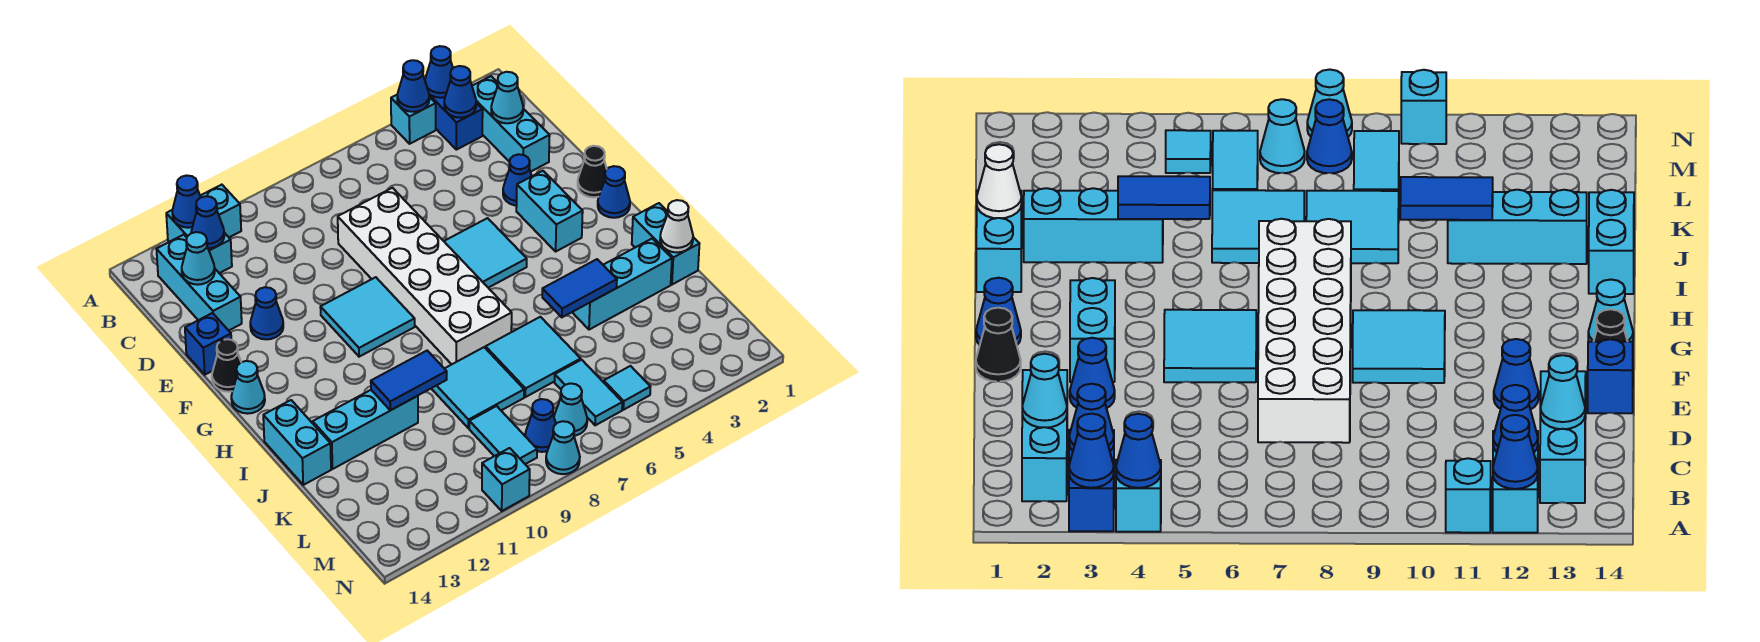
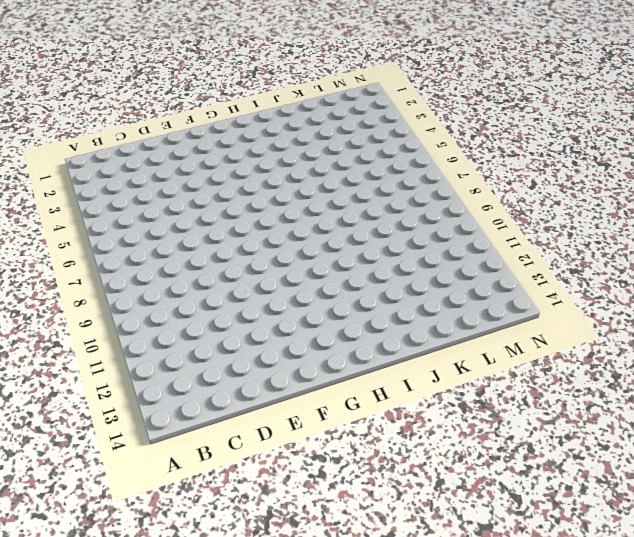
none -> blue 1x2 brick [429,94,483,150]
none -> cyan 1x1 brick [391,95,436,144]
none -> cyan 1x1 brick [200,185,241,237]
none -> cyan 1x2 brick [166,210,232,273]

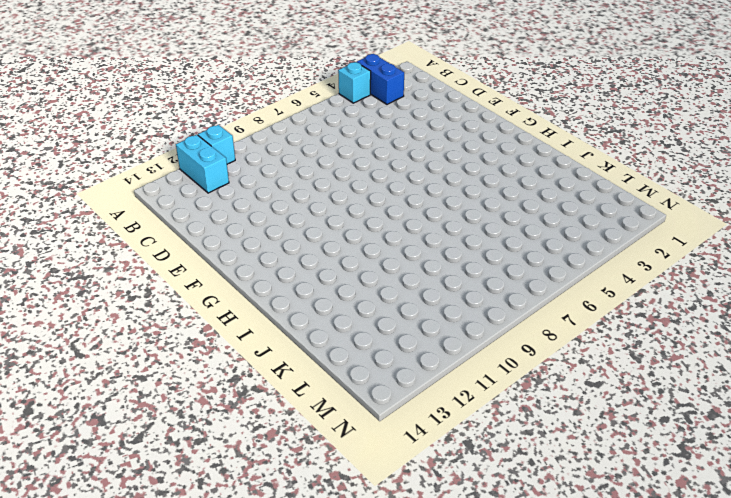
none -> cyan 1x3 brick [472,76,550,172]
none -> cyan 1x3 brick [156,235,242,331]
none -> white 2x6 brick [338,188,512,364]
none -> blue 1x1 cone [503,154,532,206]

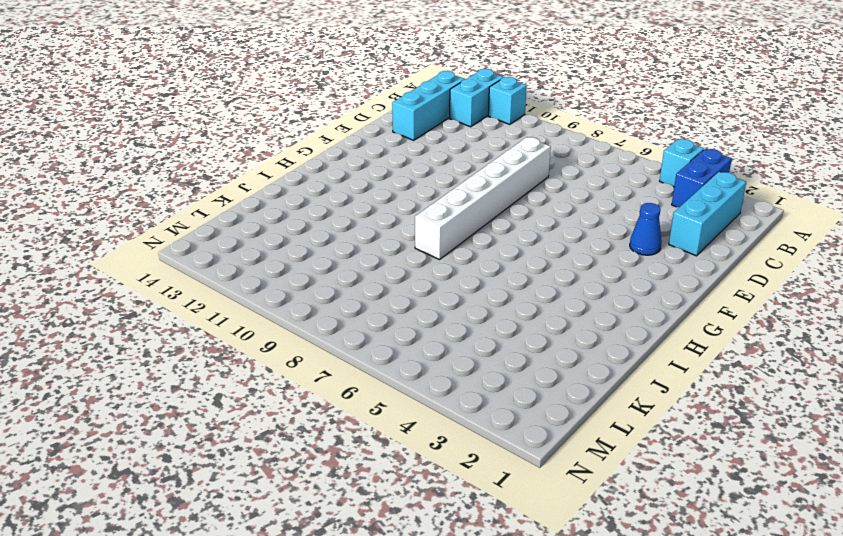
white 1x6 brick [415,137,551,260] -> white 2x6 brick [338,188,512,364]
none -> blue 1x1 cone [250,287,283,339]
none -> blue 1x1 brick [185,313,231,375]
none -> black 1x1 cone [578,146,607,197]
none -> cyan 1x2 brick [516,171,583,251]

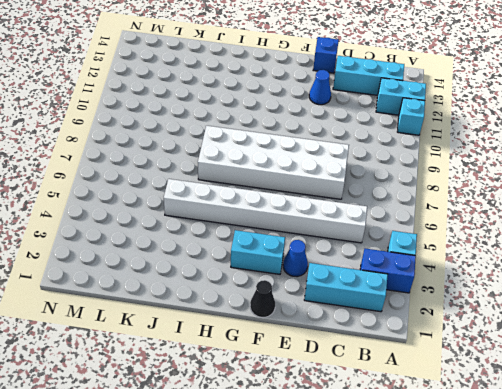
white 1x8 brick [164,179,367,243] -> cyan 2x2 tile [444,218,527,288]
none -> cyan 2x2 tile [320,277,415,357]
none -> black 1x1 cone [212,339,241,392]
none -> blue 1x1 cone [598,166,630,218]
none -> cyan 1x1 cone [231,361,265,414]

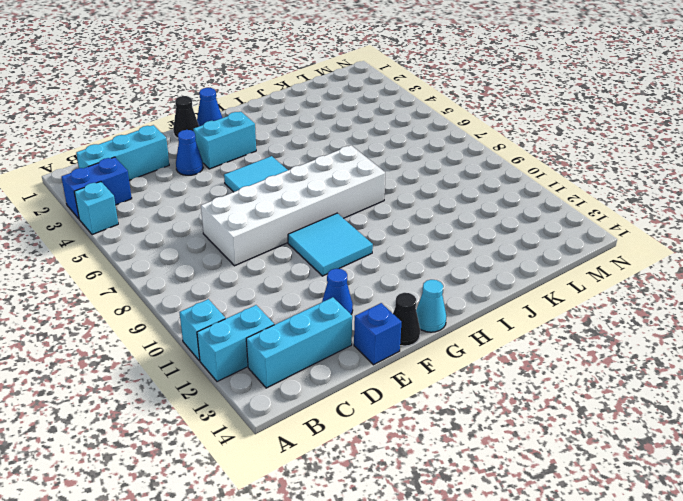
none -> cyan 1x2 brick [632,203,699,285]
none -> cyan 1x2 brick [263,400,331,485]
none -> cyan 1x3 brick [572,239,672,330]
none -> cyan 2x2 tile [486,317,581,397]

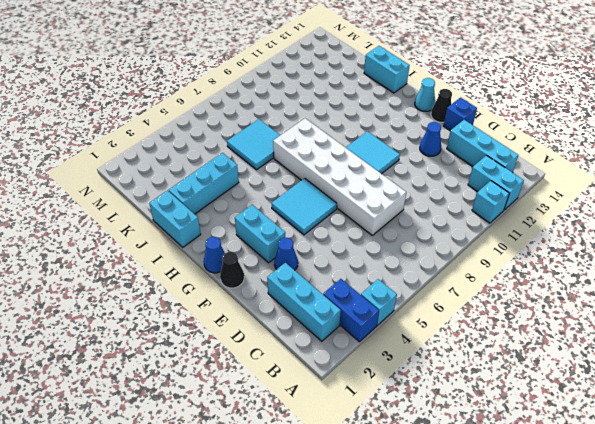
none -> cyan 2x2 tile [431,347,524,428]
none -> cyan 1x3 brick [313,390,418,469]
none -> cyan 1x2 tile [555,360,622,425]
none -> cyan 1x2 tile [469,406,537,464]

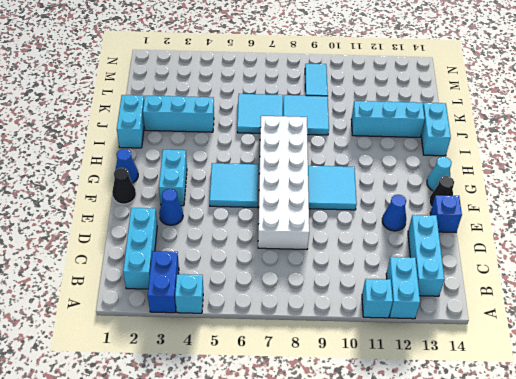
none -> cyan 1x2 tile [555,360,622,425]
none -> cyan 1x1 tile [604,366,650,410]
none -> cyan 1x1 cone [554,383,587,436]
none -> blue 1x1 cone [525,399,556,452]

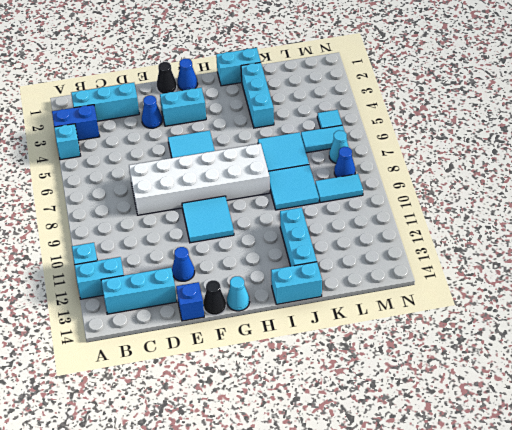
none -> cyan 1x1 cone [546,421,580,474]
none -> cyan 1x1 brick [482,448,530,511]
none -> blue 1x1 cone [425,46,453,98]
none -> blue 1x1 cone [397,60,429,112]

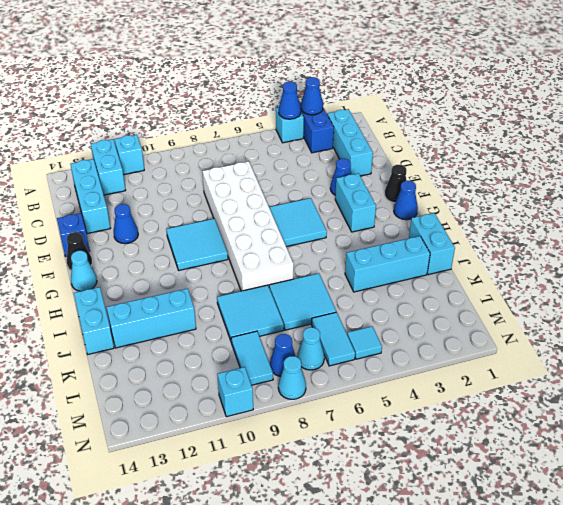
none -> blue 1x1 cone [172,175,201,228]
none -> blue 1x1 cone [444,66,476,118]
none -> blue 1x1 cone [191,196,224,248]
none -> cyan 1x1 cone [491,72,523,123]

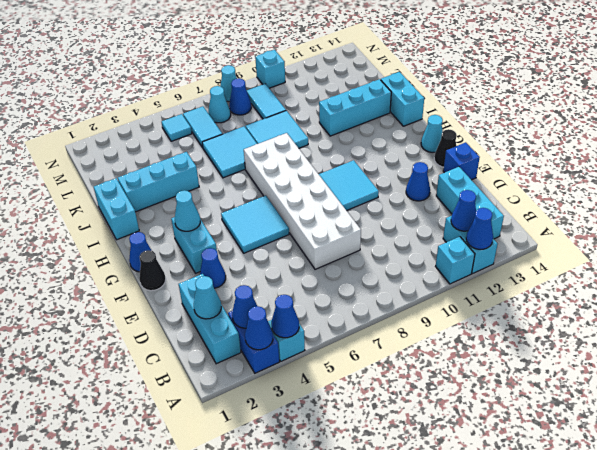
cyan 1x1 cone [175,190,200,231] -> cyan 1x1 cone moved to [182,232,215,285]
none -> white 1x1 cone [660,200,693,252]
none -> blue 1x2 tile [542,259,617,317]
none -> blue 1x2 tile [371,351,447,410]

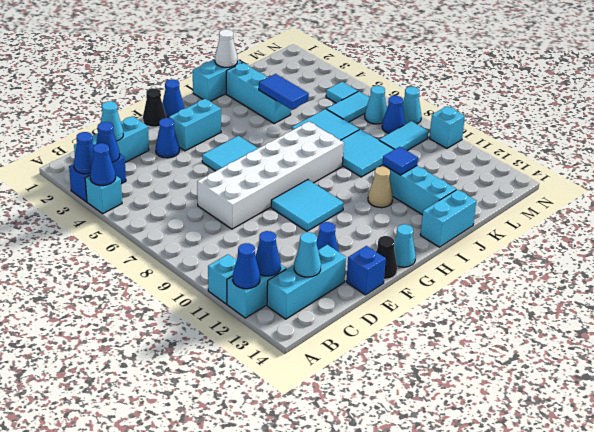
tan 1x1 cone [368,166,393,208] -> none
blue 1x1 tile [383,147,418,175] -> blue 1x2 tile [371,351,447,410]

